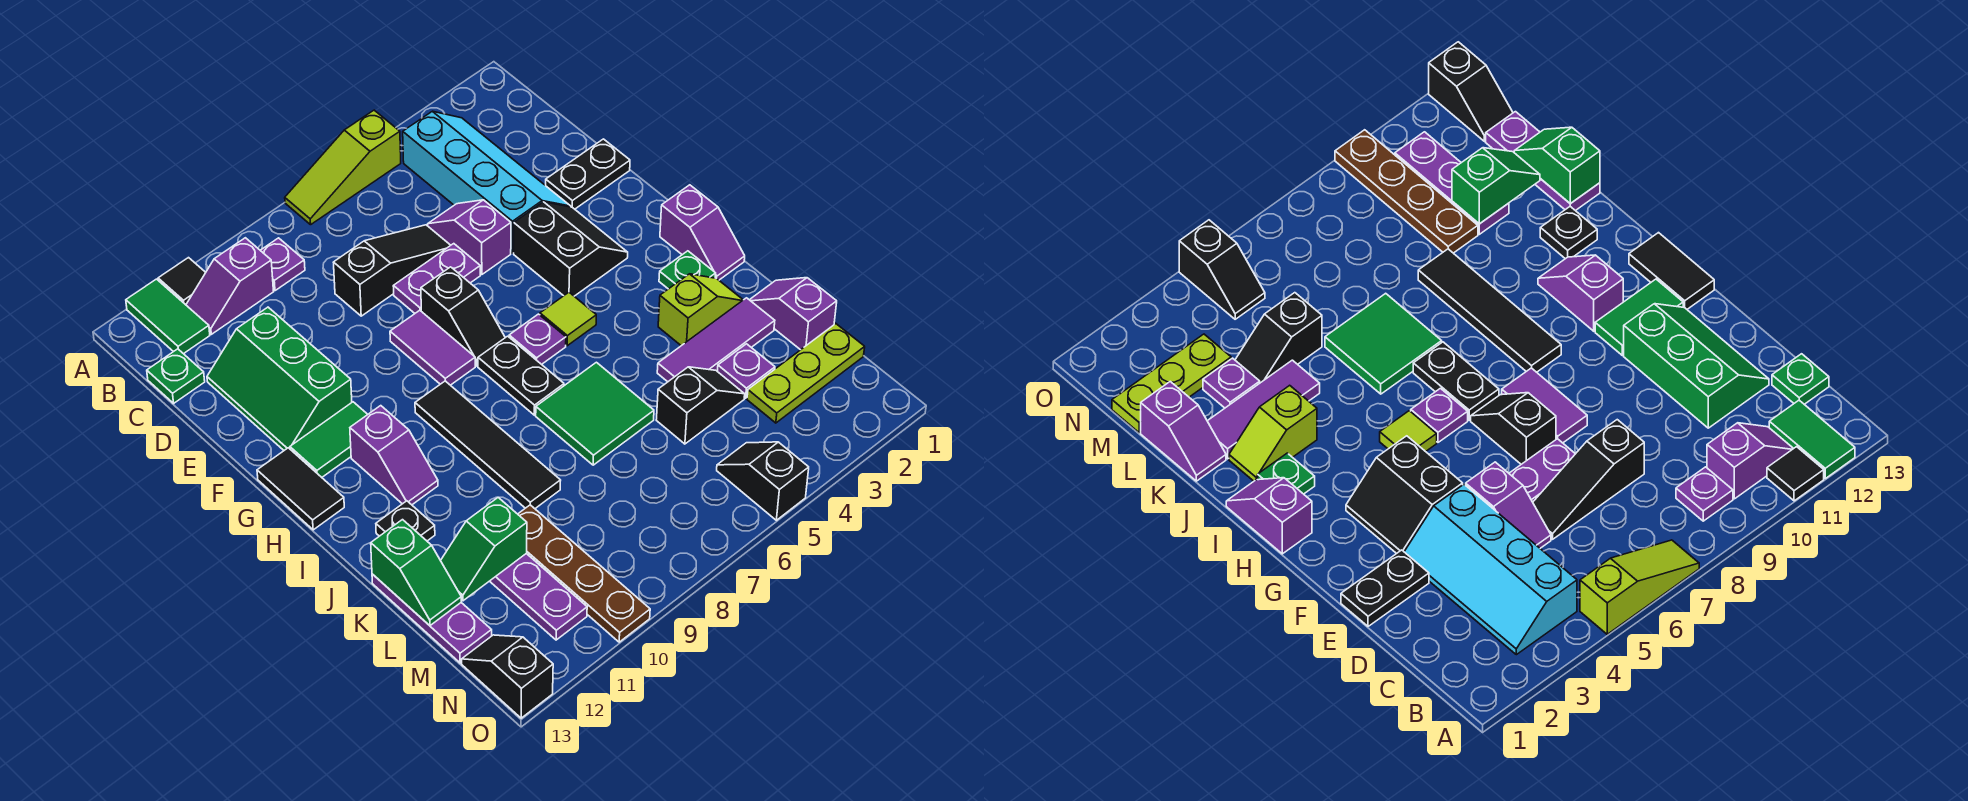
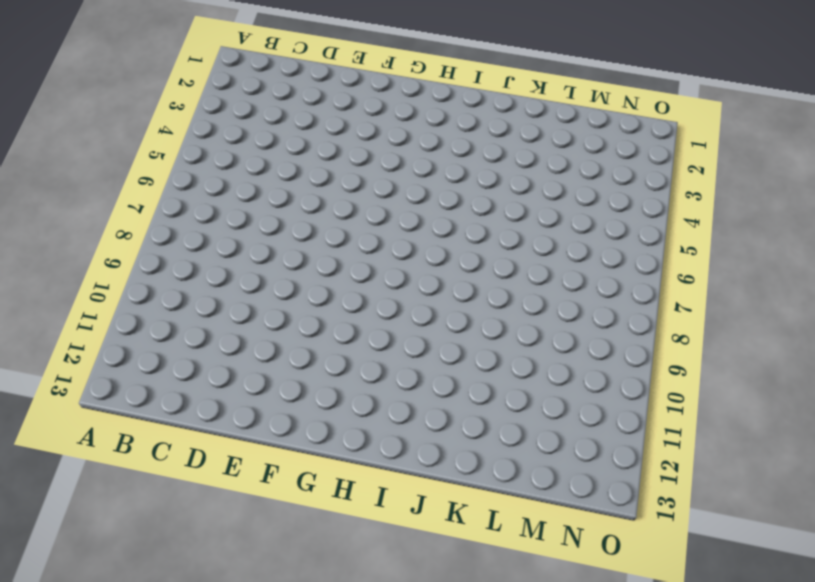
none -> lime 1x3 slope [285,110,401,225]
none -> black 1x1 tile [158,258,206,305]
none -> green 1x2 tile [126,279,210,354]
none -> cyan 2x4 slope [403,111,571,253]

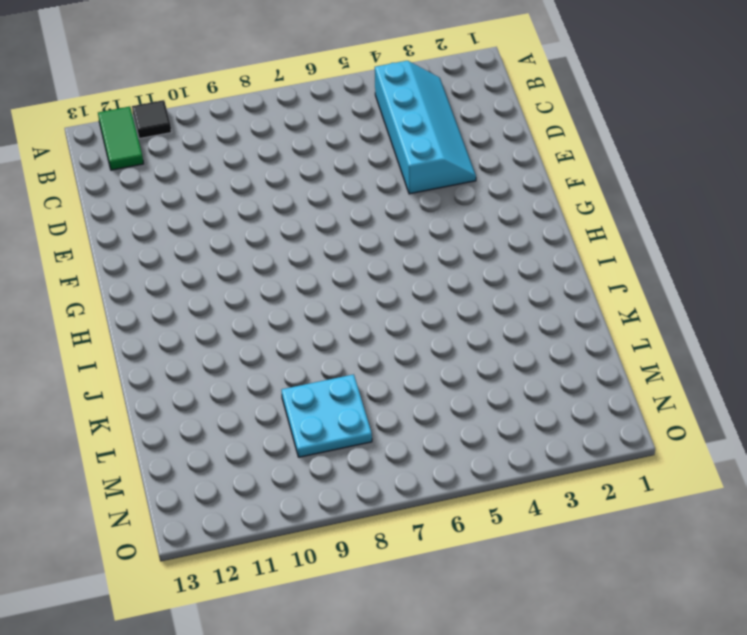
cyan 2x2 plate [282,374,372,457] -> none
none -> lime 1x3 slope [285,110,401,225]
none -> purple 1x1 plate [260,238,305,291]
none -> purple 1x2 slope [186,238,274,334]
none -> green 1x1 plate [147,349,205,403]

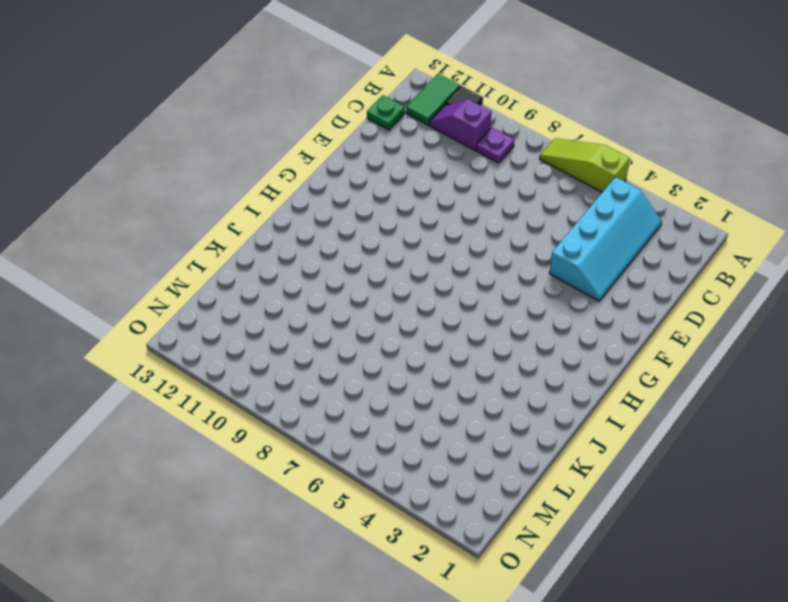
none -> purple 1x2 slope [428,200,511,275]
none -> black 1x3 slope [333,225,451,316]
none -> green 2x3 slope [207,307,352,450]
none -> black 1x2 plate [546,139,630,209]

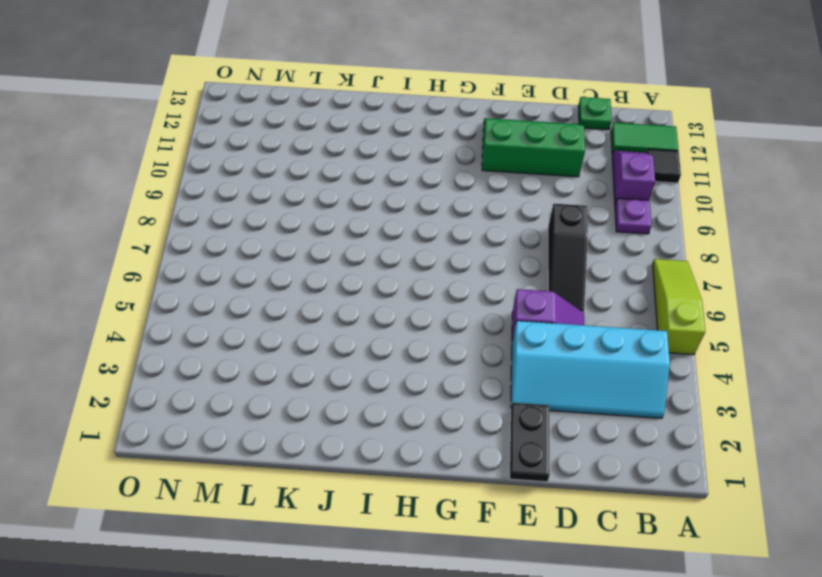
none -> purple 1x2 plate [393,244,480,313]
none -> black 2x2 slope [514,202,628,296]
none -> black 1x2 slope [421,267,505,366]
none -> purple 1x2 tile [390,310,475,385]

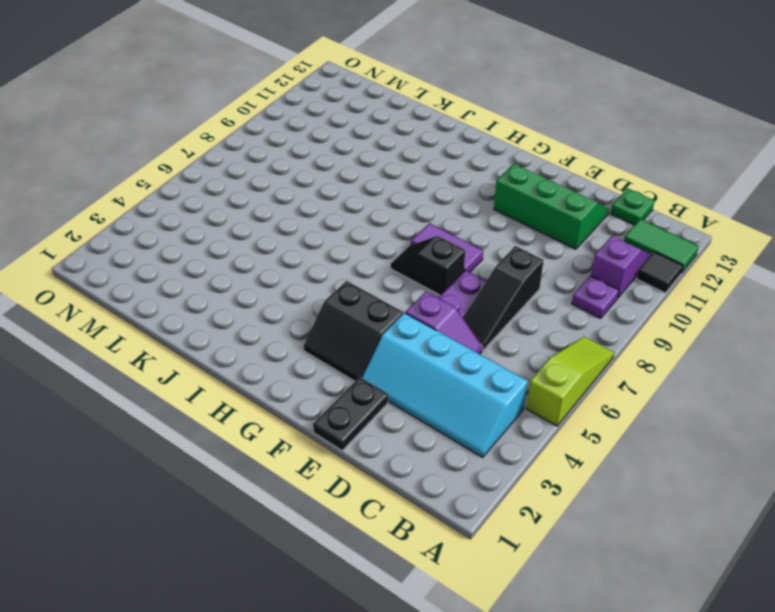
none -> green 1x2 tile [290,402,368,477]
none -> black 1x2 tile [257,448,344,530]
none -> purple 1x2 slope [660,185,745,280]
none -> lime 1x1 tile [540,292,596,346]

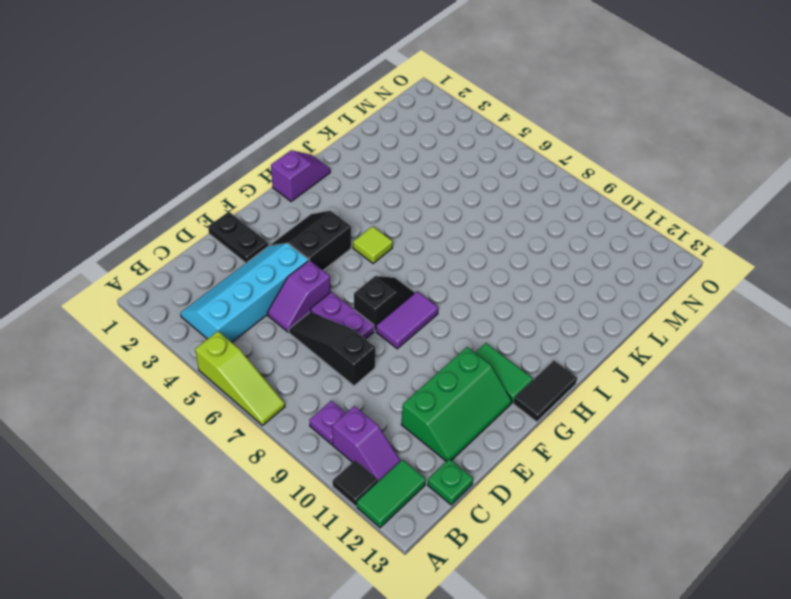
none -> purple 1x1 plate [509,314,566,364]
none -> black 1x2 plate [478,336,564,415]
none -> black 1x4 tile [415,381,561,509]
none -> purple 1x2 slope [350,406,438,505]

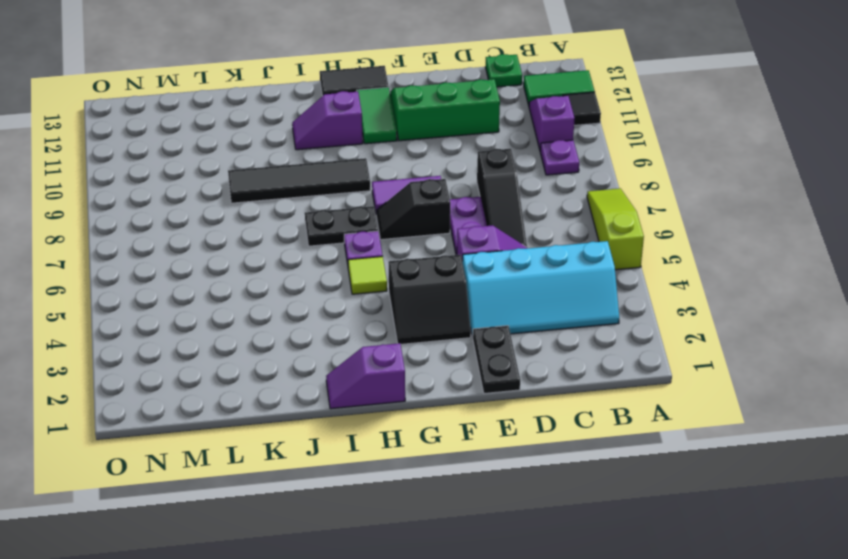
none -> green 1x1 plate [659,251,716,289]
none -> lime 1x2 slope [658,274,743,346]
none -> green 2x2 tile [536,362,654,465]
none -> black 1x1 plate [376,501,435,541]

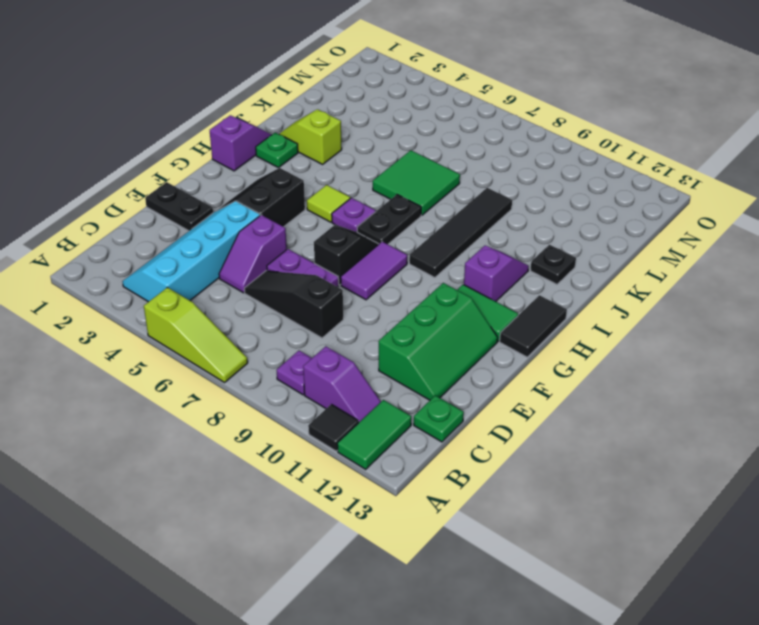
none -> purple 1x2 slope [750,278,837,350]
none -> purple 1x3 tile [657,298,775,382]
none -> purple 1x3 plate [372,574,492,663]
none -> purple 1x1 plate [717,344,775,398]

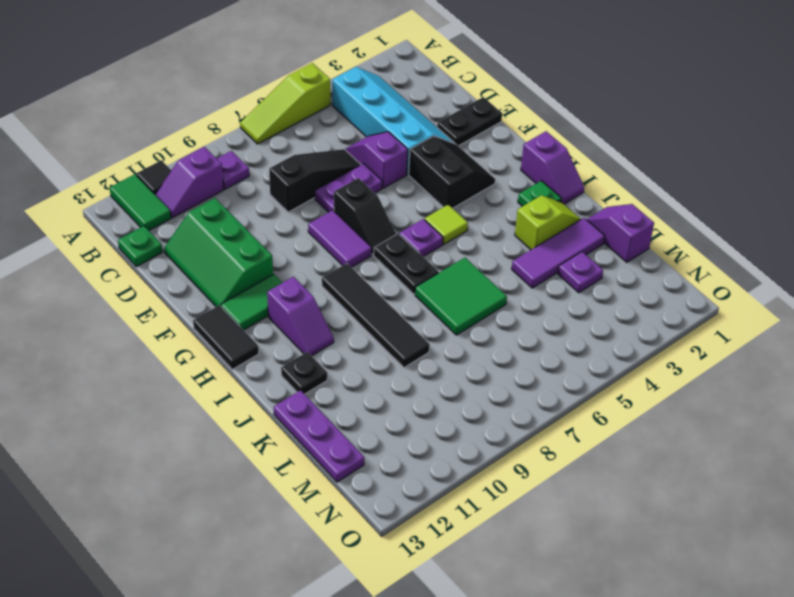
none -> black 1x2 slope [656,367,745,444]
none -> brown 1x4 plate [518,505,650,642]
none -> purple 1x3 plate [490,554,587,640]
none -> lime 1x3 plate [747,324,865,423]

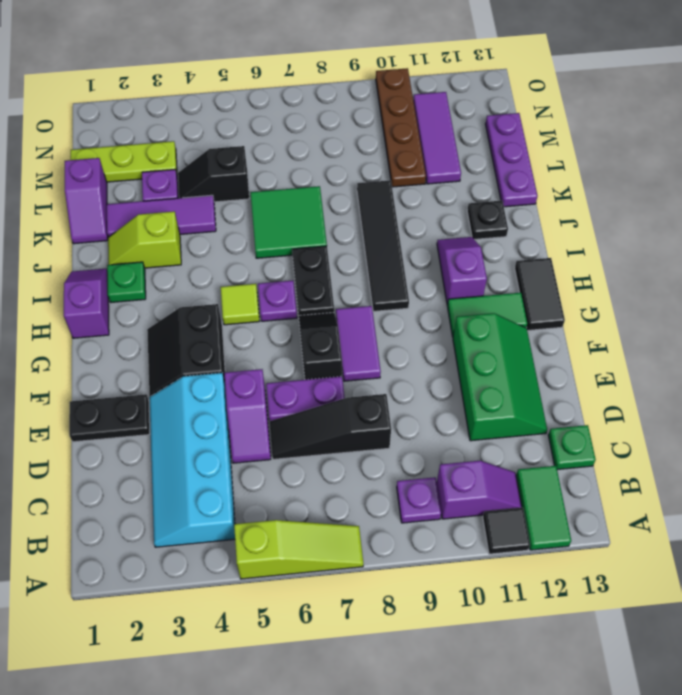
purple 1x3 tile [413,92,461,184] -> purple 1x3 plate [490,554,587,640]
none -> black 1x2 slope [717,442,809,520]
none -> black 1x2 slope [462,635,553,718]
none -> green 1x2 slope [371,520,461,625]
none -> green 1x2 slope [441,497,527,601]

